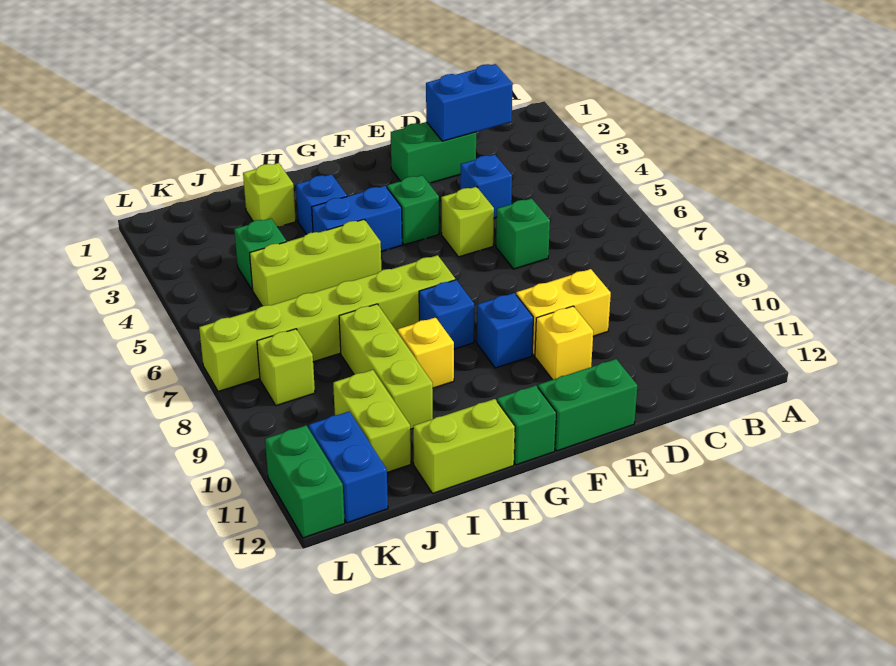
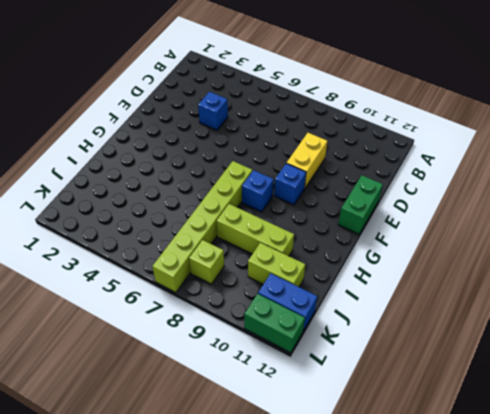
none -> green 1x2 brick [391,122,476,183]
none -> green 1x1 brick [496,198,550,269]
none -> lime 1x1 brick [441,187,494,257]

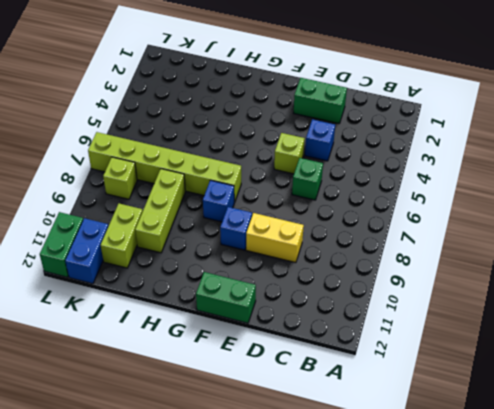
none -> yellow 1x1 brick [535,306,593,380]
none -> green 1x1 brick [387,175,439,245]
none -> blue 1x2 brick [312,186,402,252]

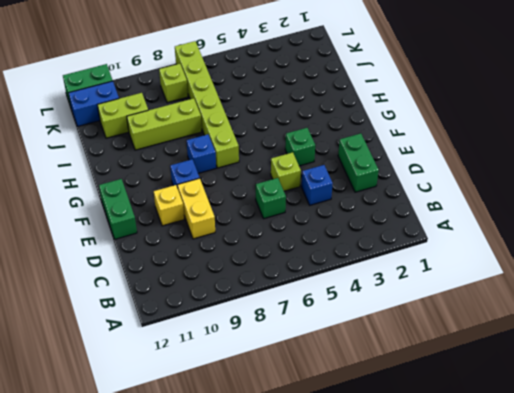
none -> blue 1x2 brick [312,186,402,252]
none -> green 1x1 brick [497,385,556,465]
none -> blue 1x1 brick [296,174,347,234]

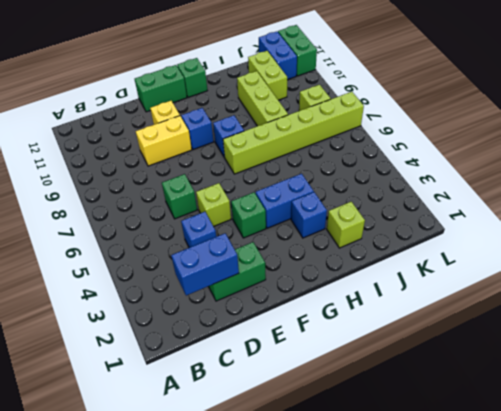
none -> lime 1x3 brick [250,219,381,306]
none -> yellow 1x1 brick [398,317,454,388]
none -> lime 1x2 brick [413,399,515,493]

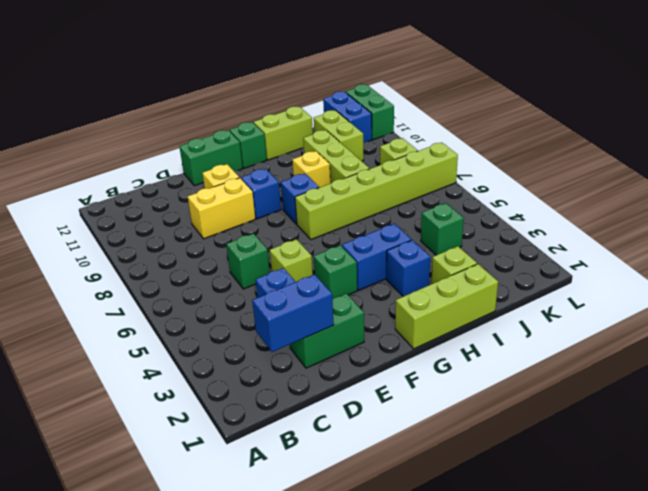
lime 1x3 brick [395,264,498,349] -> lime 1x3 brick moved to [250,219,381,306]

